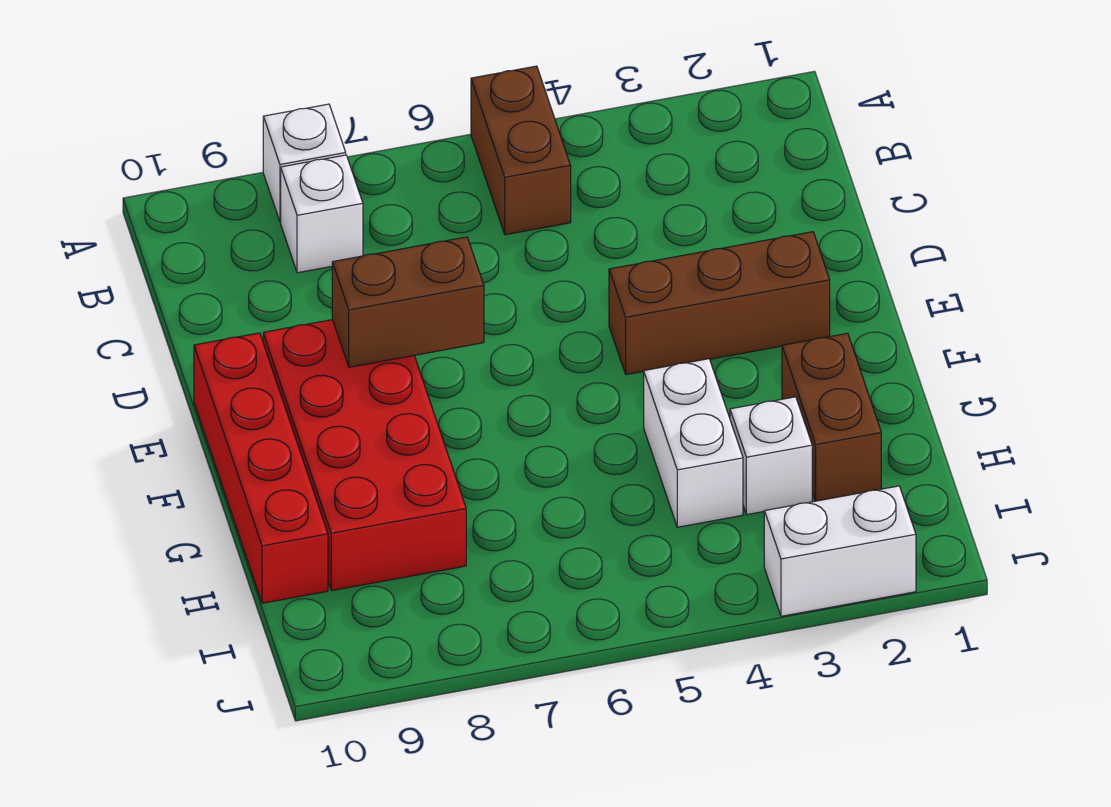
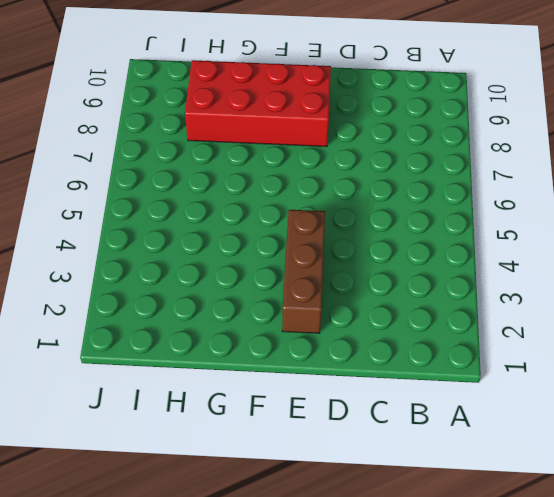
none -> brown 1x2 brick [471,66,571,235]
none -> white 1x1 brick [263,104,346,222]

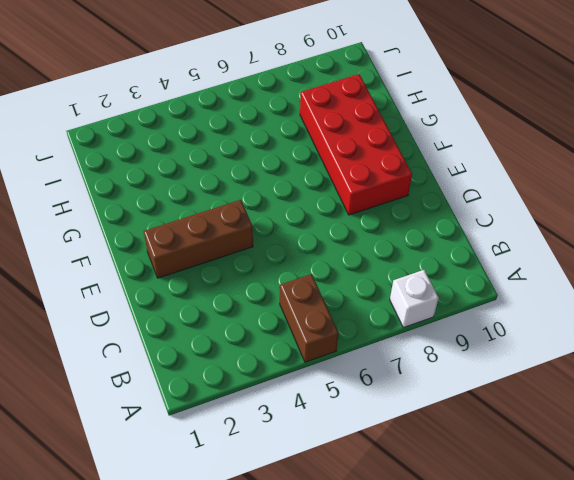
none -> white 1x1 brick [281,155,363,273]
none -> red 1x4 brick [194,333,328,603]

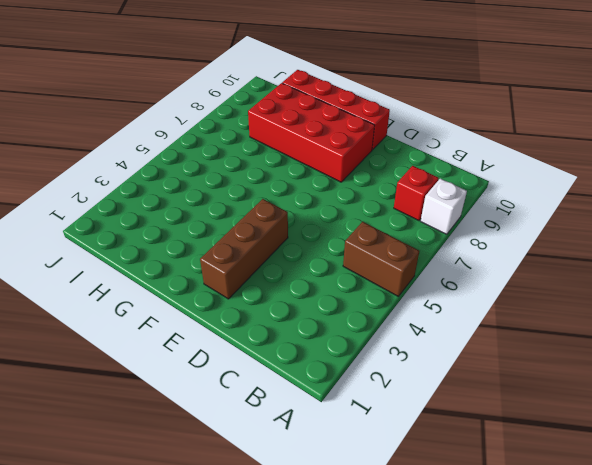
red 1x1 brick [394,166,439,221] -> white 1x1 brick [281,155,363,273]
none -> brown 1x2 brick [782,333,881,501]
none -> white 1x2 brick [644,359,743,527]

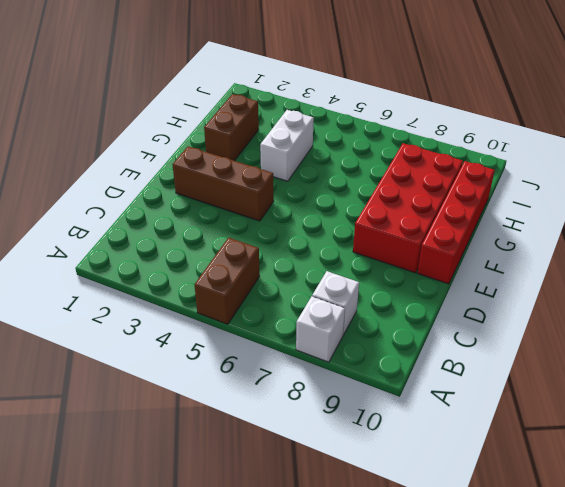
none -> white 1x1 brick [730,397,812,515]
none -> white 1x2 brick [764,486,916,616]

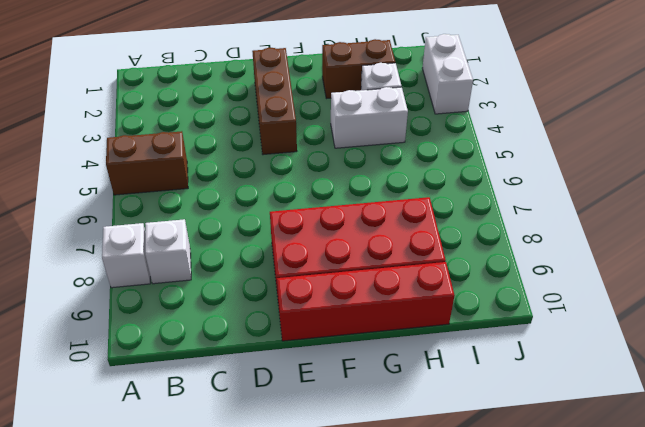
none -> brown 1x2 brick [332,237,484,367]

